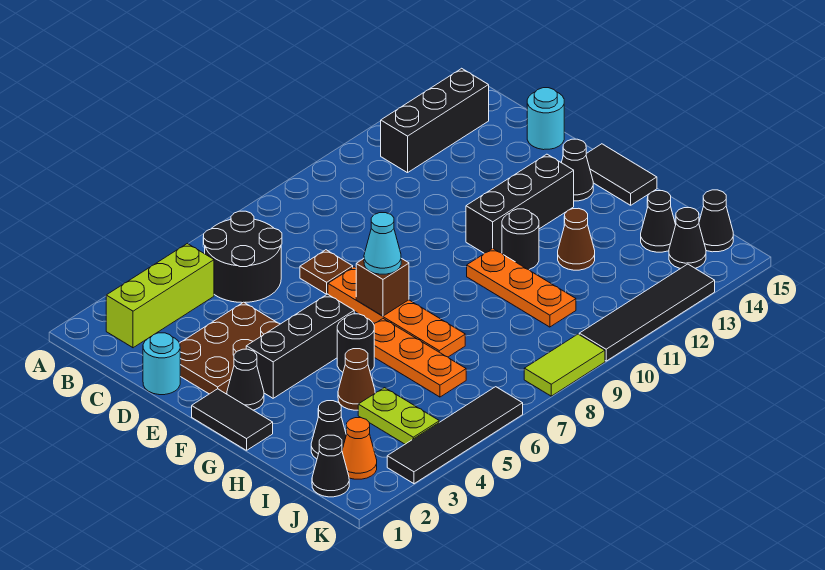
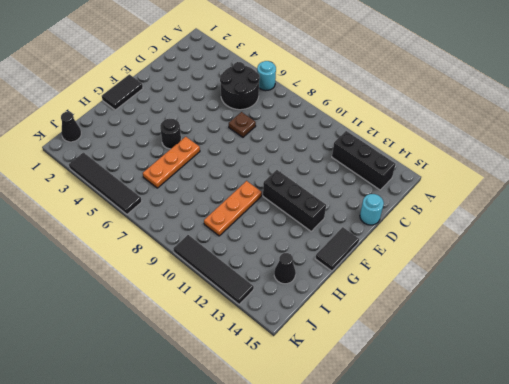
cyan 1x1 round brick [257,61,276,91] -> cyan 1x1 round brick moved to [143,333,180,395]
none -> lime 1x3 brick [106,244,214,348]
none -> brown 2x3 plate [180,302,280,394]
none -> orange 1x4 plate [328,267,465,357]
none -> black 1x1 cone [227,349,264,410]

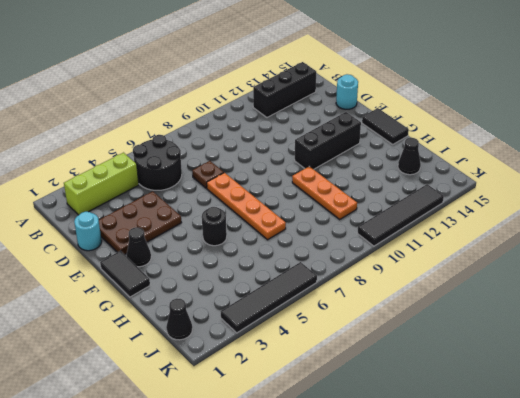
none -> black 1x3 brick [246,294,354,398]
none -> black 1x1 cone [561,139,593,201]
none -> orange 1x3 plate [374,319,466,397]
none -> black 1x1 round brick [502,209,539,270]

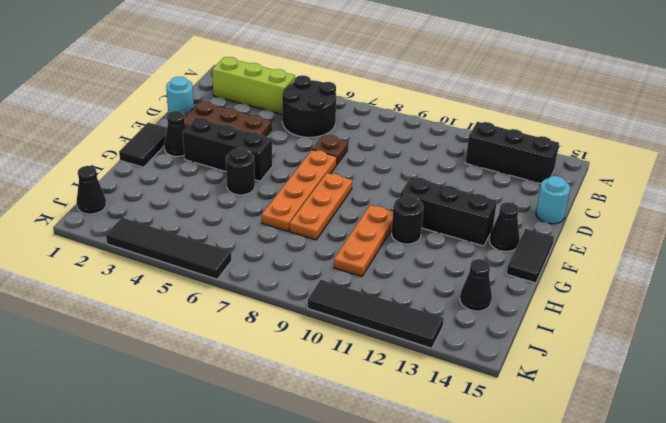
orange 1x3 plate [290,173,352,240] -> orange 1x3 plate moved to [374,319,466,397]
none -> brown 1x1 cone [338,349,375,410]
none -> brown 1x1 cone [558,208,595,270]
none -> black 1x1 cone [311,401,346,459]
none -> lime 1x2 plate [358,388,439,444]

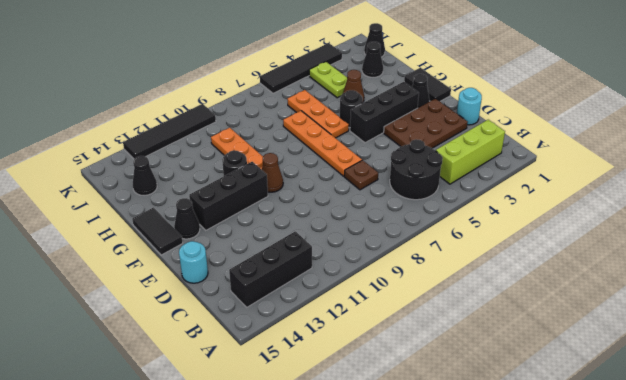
brown 1x1 cone [262,153,283,192] -> brown 1x1 cone moved to [558,208,595,270]
none -> orange 1x1 cone [342,418,377,479]
none -> black 1x1 cone [669,208,706,269]
none -> black 1x1 cone [699,190,733,252]
none -> lime 1x2 tile [524,334,605,396]

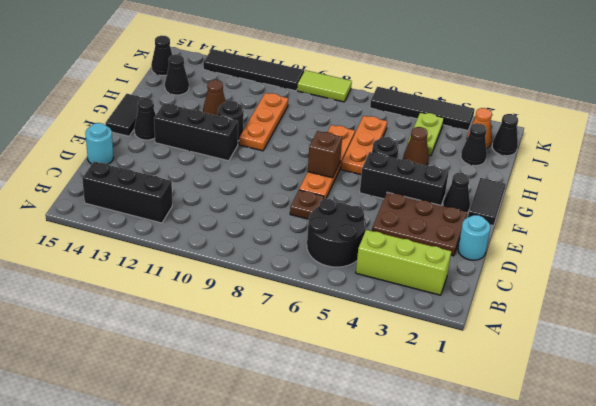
none -> black 1x1 cone [669,208,706,269]
none -> cyan 1x1 cone [364,213,401,274]

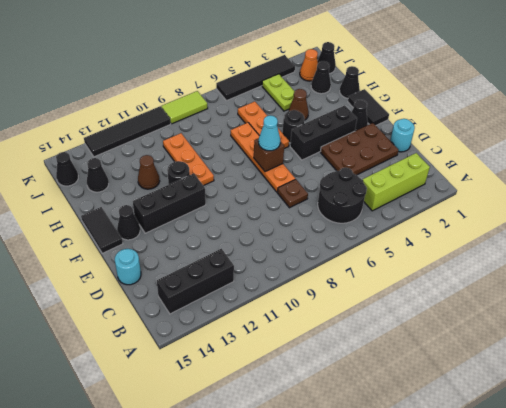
black 1x1 cone [340,66,360,98] -> black 1x1 cone moved to [669,208,706,269]

